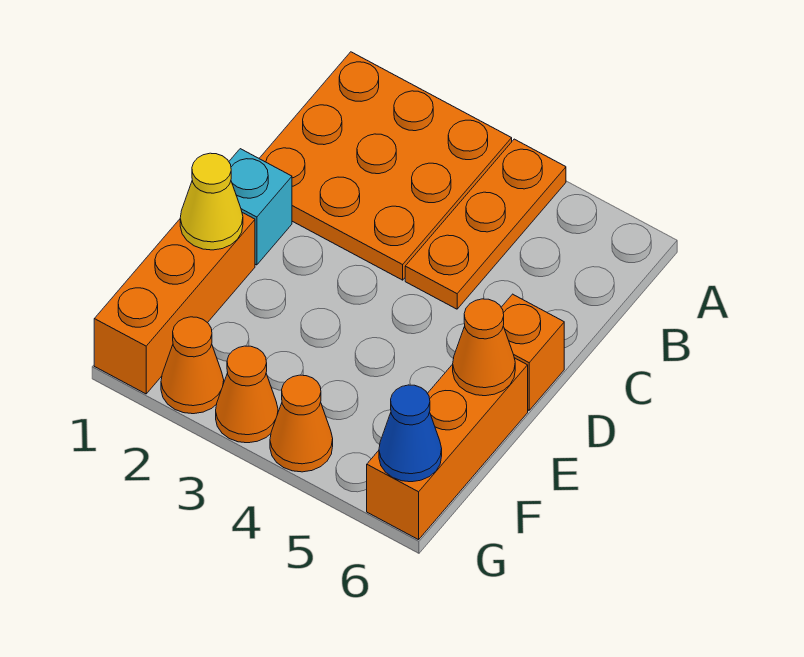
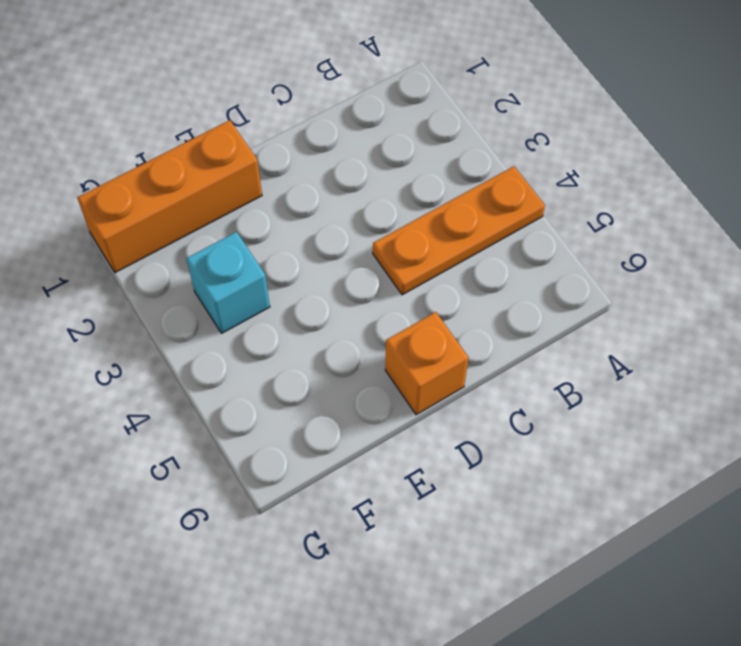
cyan 1x1 brick [186,232,270,333] -> cyan 1x1 brick moved to [229,149,292,265]
none -> orange 3x3 plate [259,52,512,280]
none -> orange 1x3 brick [367,358,528,540]
none -> orange 1x1 cone [161,317,224,414]

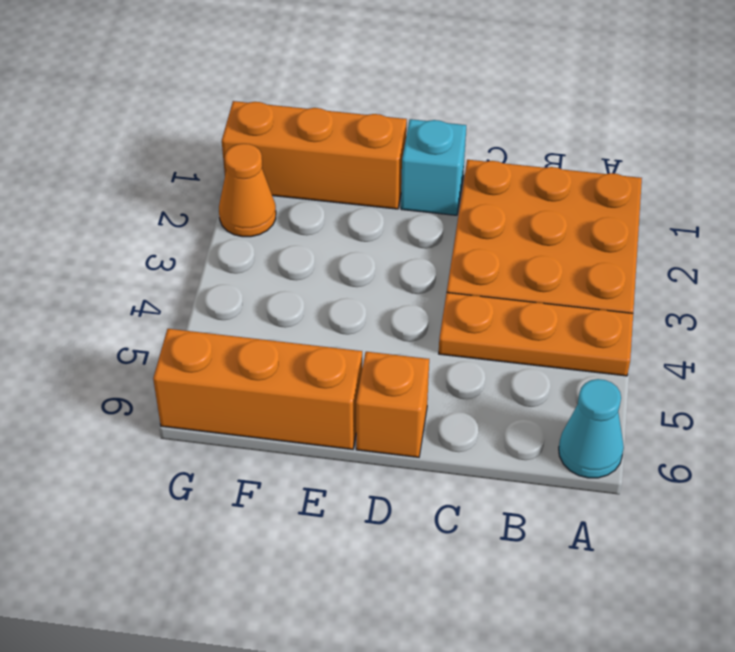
cyan 1x1 cone [559,379,624,478] -> none
none -> orange 1x1 cone [216,346,278,443]
none -> orange 1x1 cone [270,375,333,472]
none -> yellow 1x1 cone [180,153,243,250]

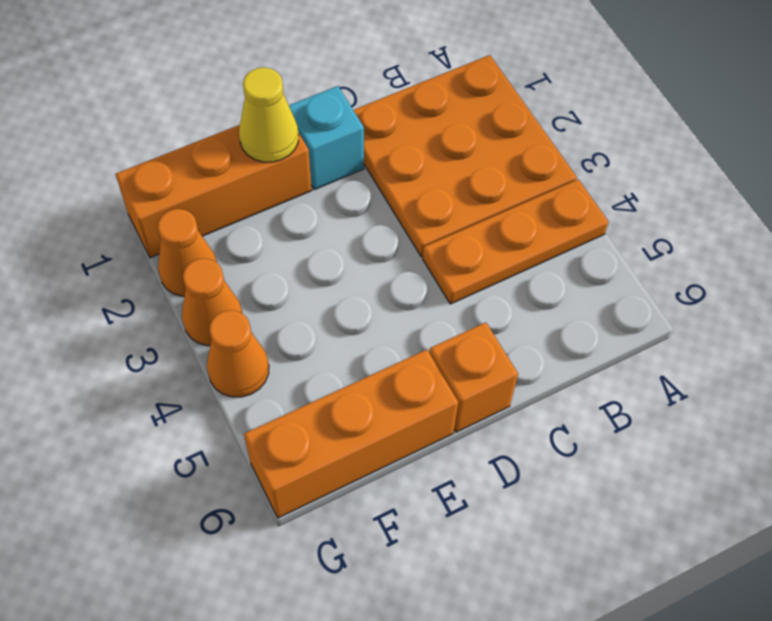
none -> orange 1x1 cone [453,299,515,396]
none -> blue 1x1 cone [379,385,442,482]

